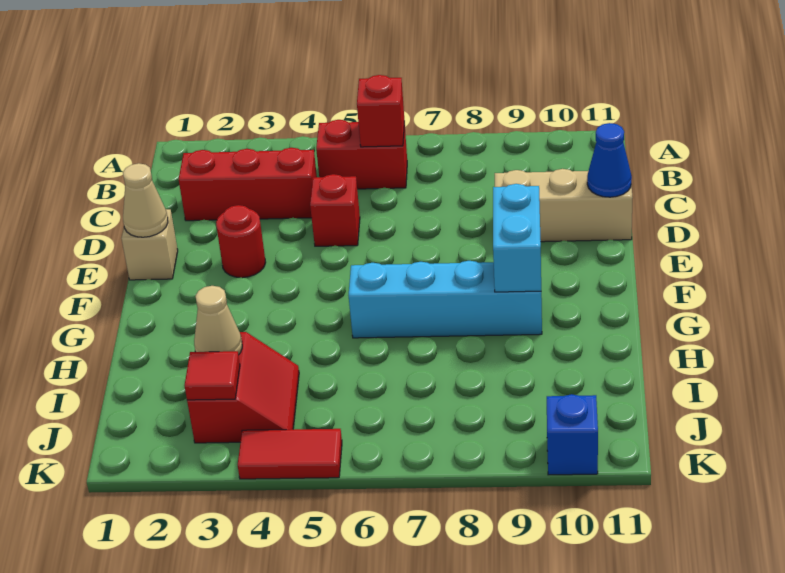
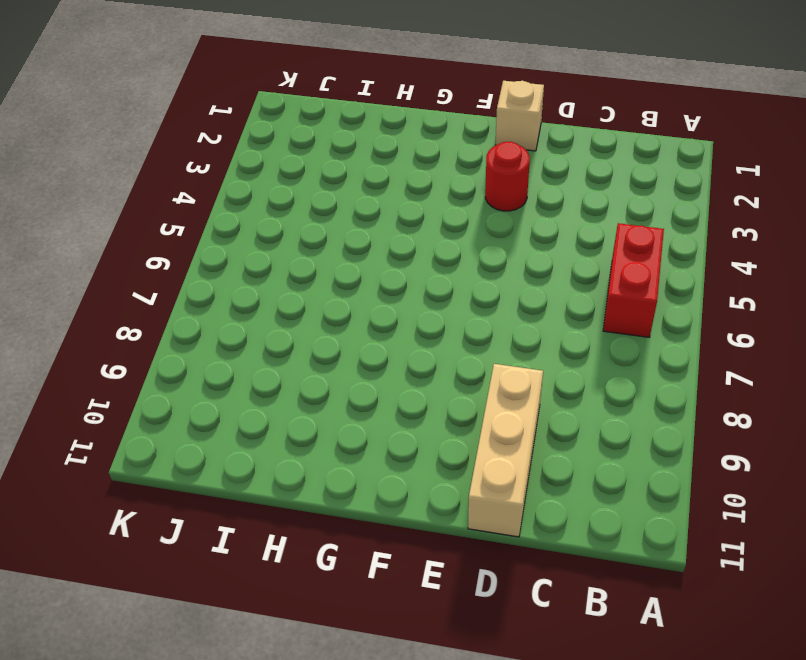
none -> red 1x3 brick [179,148,317,221]
none -> red 1x1 brick [310,174,360,246]
none -> cyan 1x4 brick [349,261,542,338]

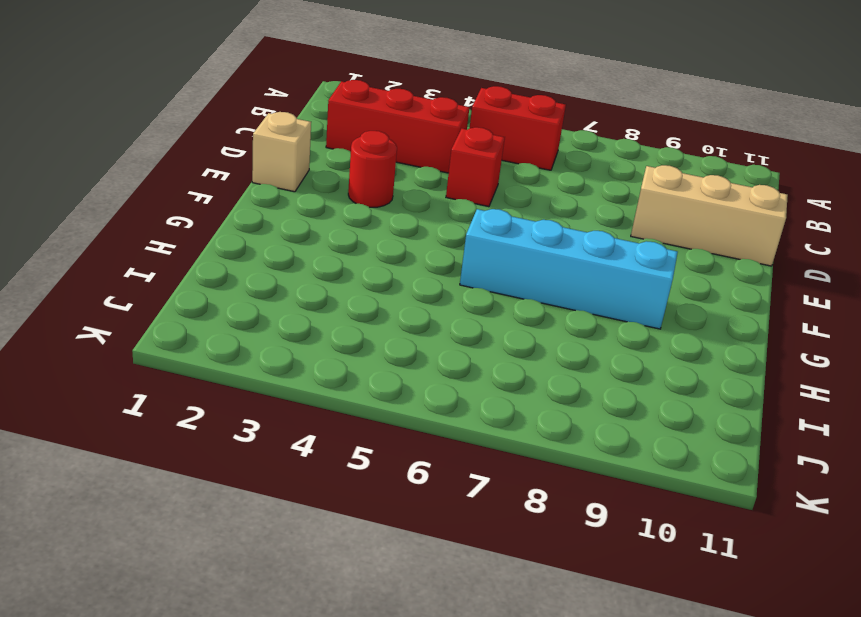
none -> red 2x2 slope [187,332,299,443]
none -> red 1x2 tile [238,429,342,479]
none -> blue 1x1 brick [547,394,598,475]

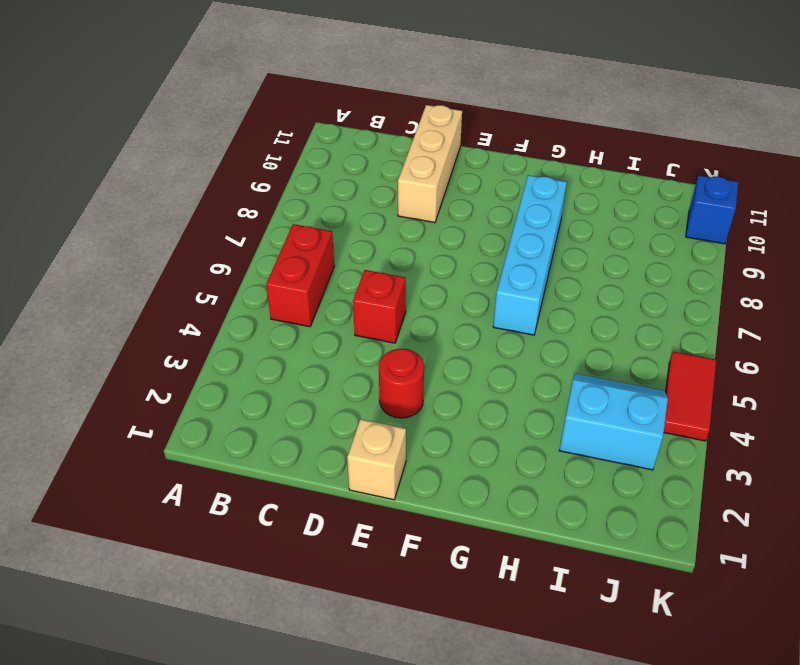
cyan 2x2 slope [559,373,668,470] -> red 2x2 slope [187,332,299,443]
none -> red 1x3 brick [179,148,317,221]
none -> red 1x1 brick [357,75,404,147]
none -> blue 1x1 cone [587,123,632,197]

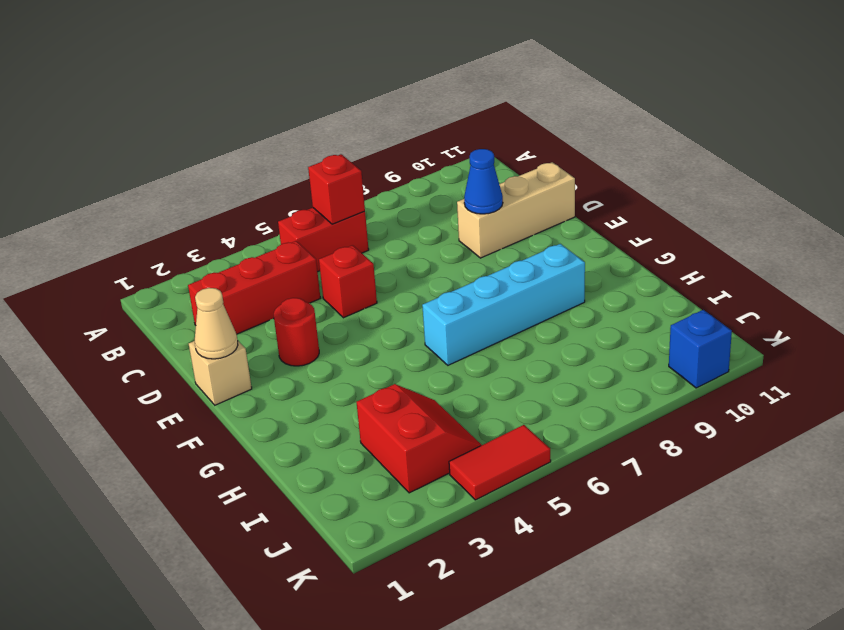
blue 1x1 cone [464,149,503,214] -> blue 1x1 cone moved to [587,123,632,197]
none -> cyan 1x2 brick [493,184,541,292]
none -> tan 1x1 cone [194,286,242,355]
none -> red 1x1 tile [185,351,240,400]

